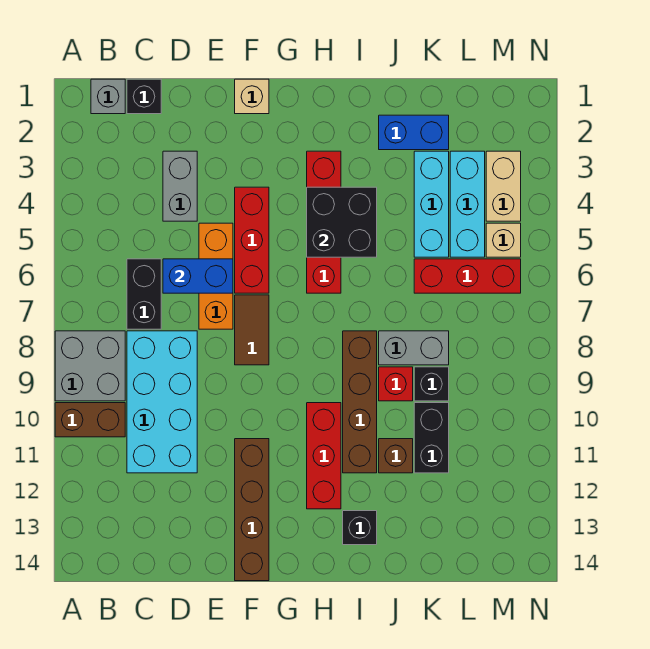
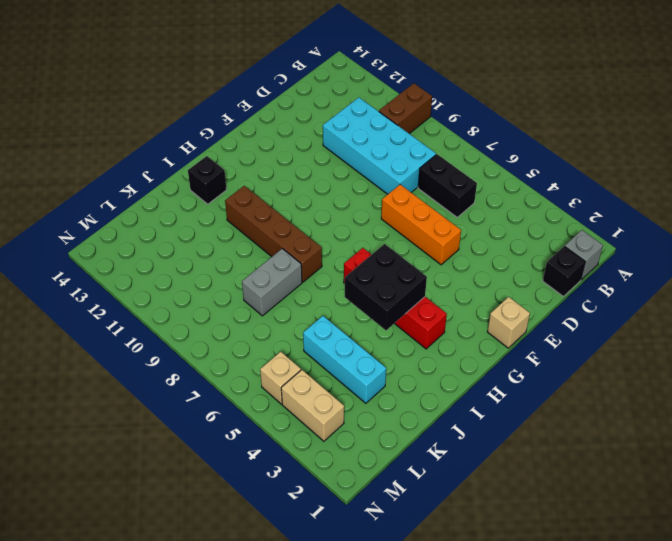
none -> grey 2x2 brick [55,331,125,401]
none -> grey 1x2 brick [163,151,197,221]
none -> red 1x3 brick [235,187,269,293]

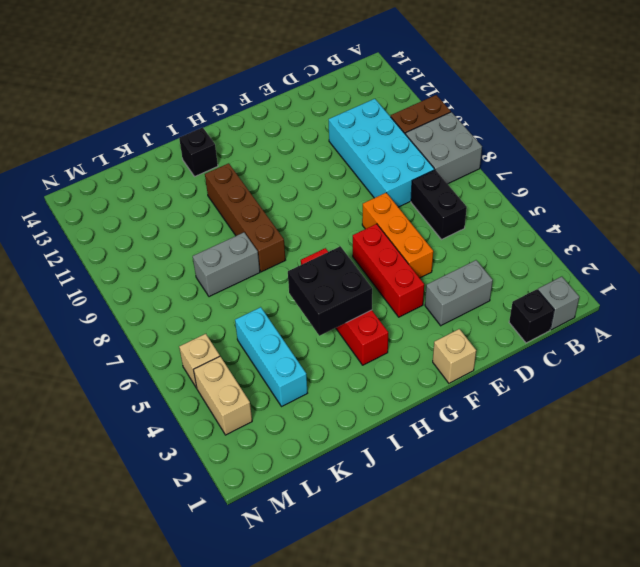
grey 1x2 brick [425,260,493,326] -> grey 1x2 brick turned to [163,151,197,221]
none -> brown 1x2 tile [235,295,269,365]
none -> brown 1x4 brick [235,439,269,581]
none -> red 1x3 brick [307,403,341,509]

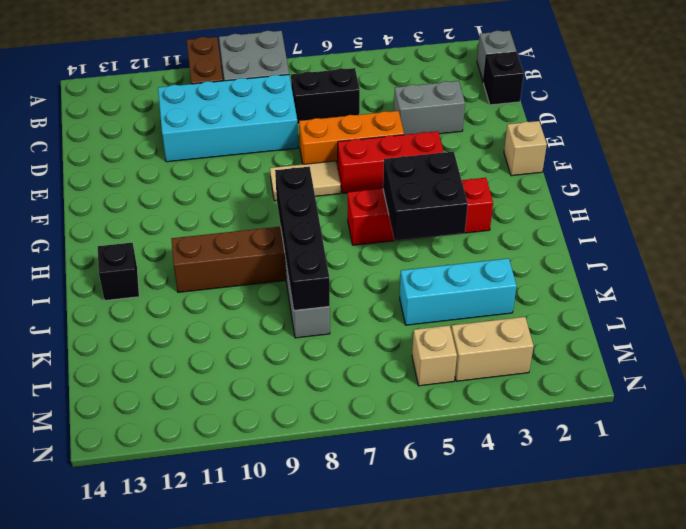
tan 1x2 tile [270,161,341,201] -> brown 1x2 tile [235,295,269,365]
black 1x4 brick [275,167,330,310] -> none
none -> brown 1x4 brick [235,439,269,581]
none -> red 1x3 brick [307,403,341,509]
none -> blue 1x2 brick [379,115,449,150]

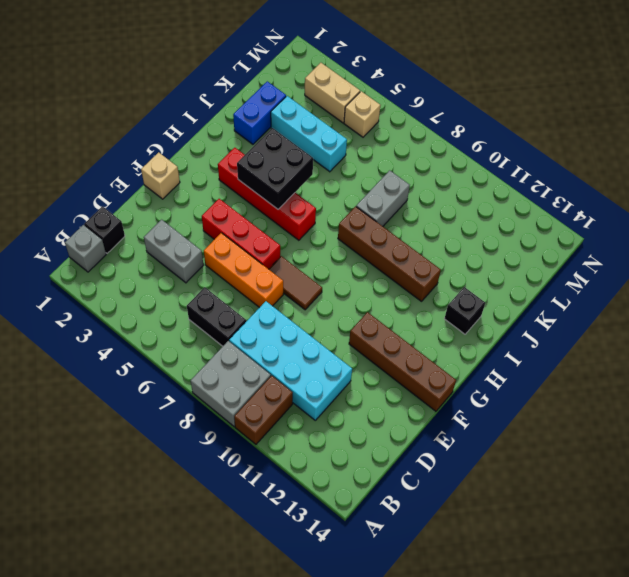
none -> red 1x3 brick [307,403,341,509]
none -> red 1x1 brick [379,367,413,401]
none -> brown 1x1 brick [379,439,413,473]

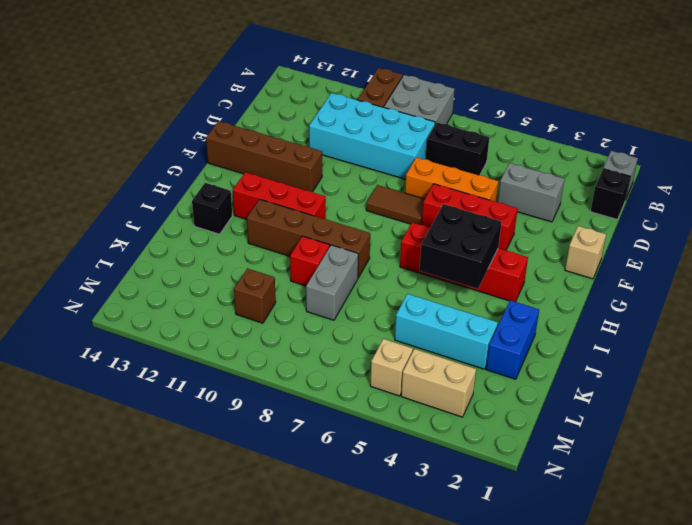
brown 1x1 brick [234,268,276,323] -> brown 1x1 brick moved to [379,439,413,473]
none -> red 1x3 brick [414,259,521,293]
none -> black 1x1 brick [414,367,449,401]
none -> black 1x2 brick [414,403,449,473]

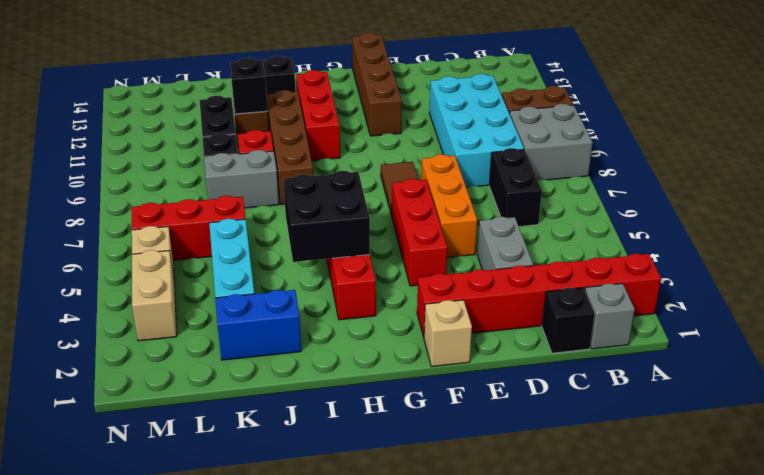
red 1x6 brick [417,254,661,337] -> none
black 1x1 brick [230,58,268,114] -> none
none -> cyan 1x3 brick [450,151,485,257]
none -> blue 1x2 brick [163,259,233,293]

